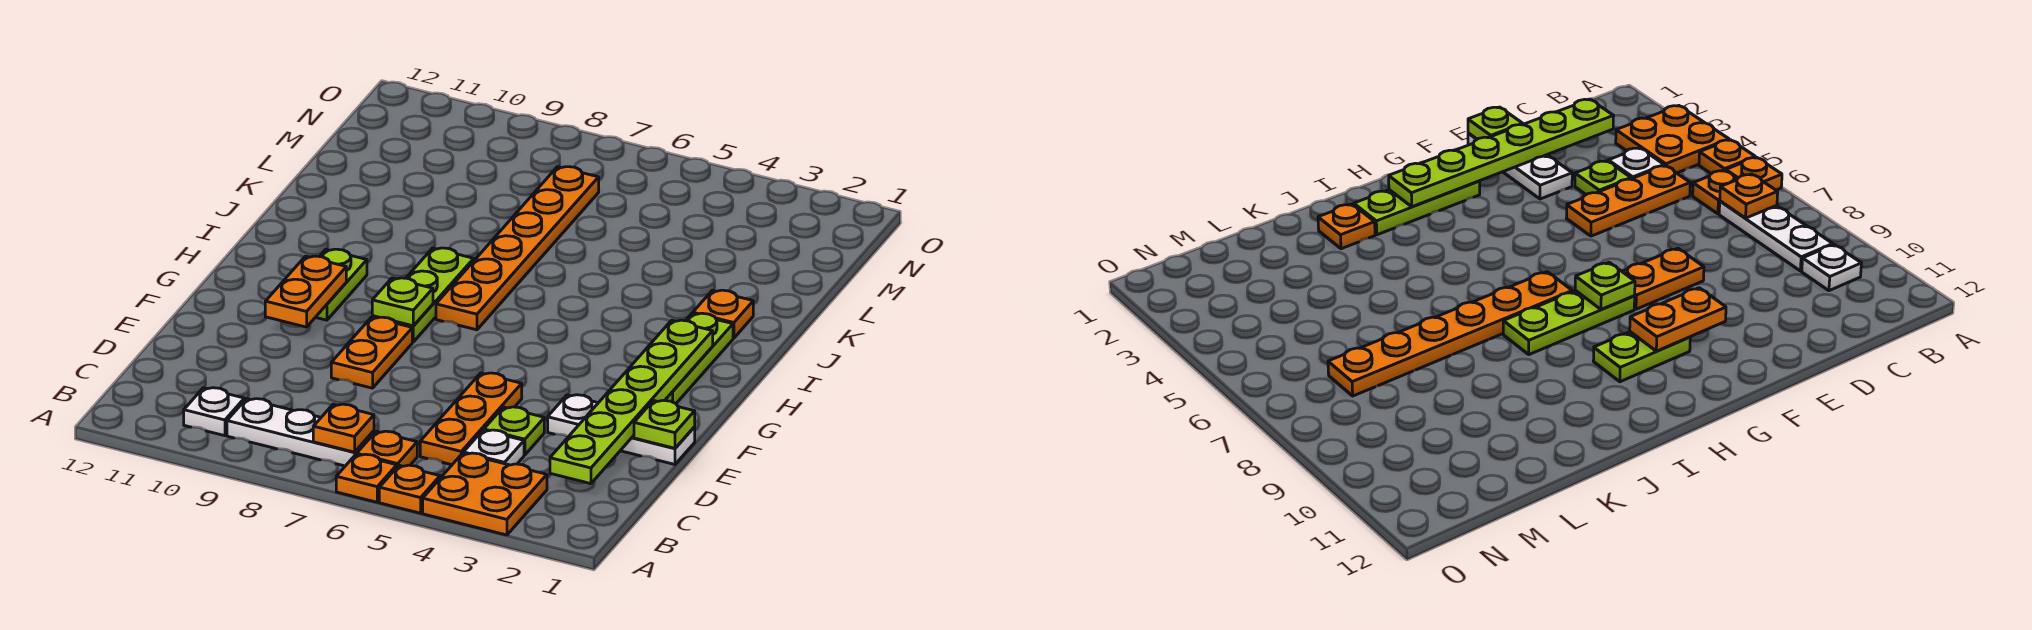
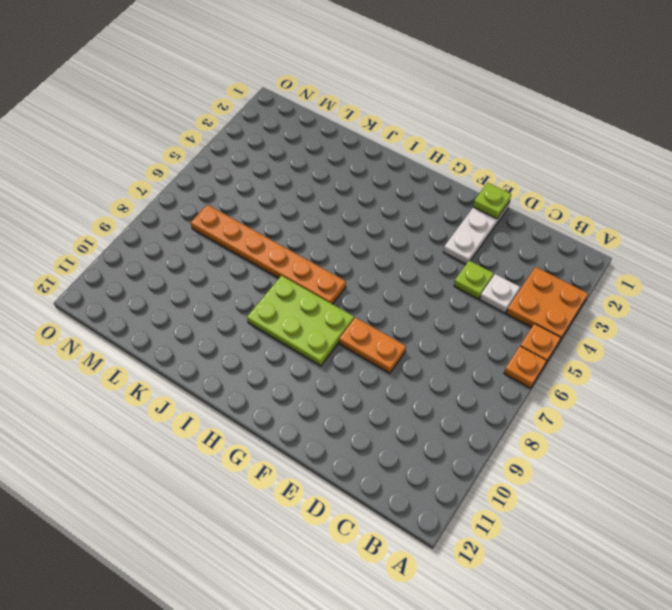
lime 2x3 plate [247,276,354,366] -> lime 1x3 plate [372,248,474,342]
none -> orange 1x1 plate [357,431,417,467]
none -> white 1x3 plate [227,399,374,466]
none -> white 1x1 plate [184,388,244,436]

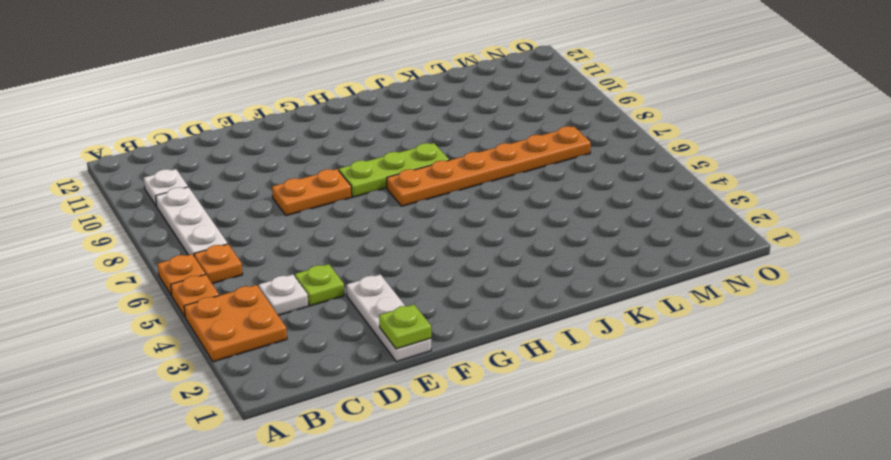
none -> orange 1x3 plate [420,373,522,465]
none -> lime 1x3 plate [665,313,733,403]
none -> lime 1x2 plate [316,249,367,320]

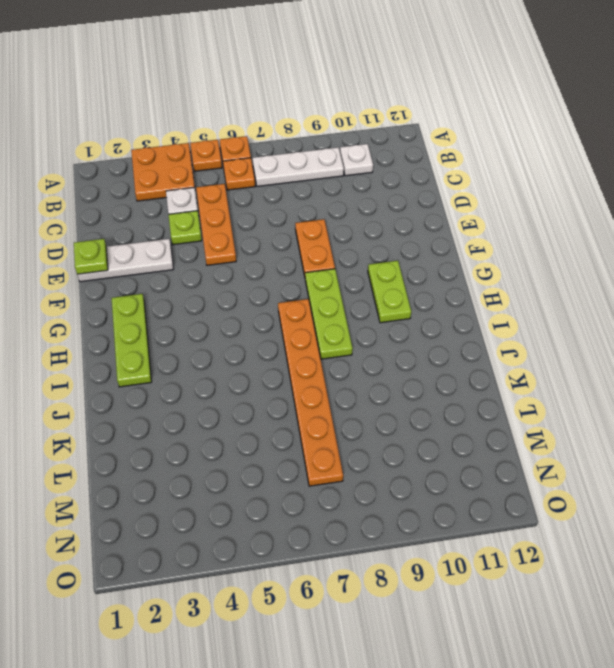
none -> orange 1x1 plate [693,290,753,338]
none -> orange 1x1 plate [313,404,374,452]
none -> lime 1x6 plate [550,320,713,484]

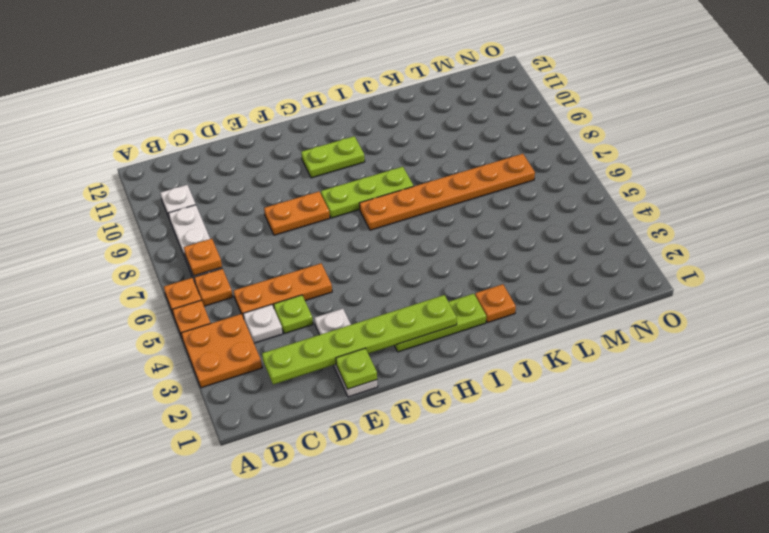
none -> orange 1x2 plate [265,256,346,327]
none -> lime 1x1 plate [372,278,433,326]

